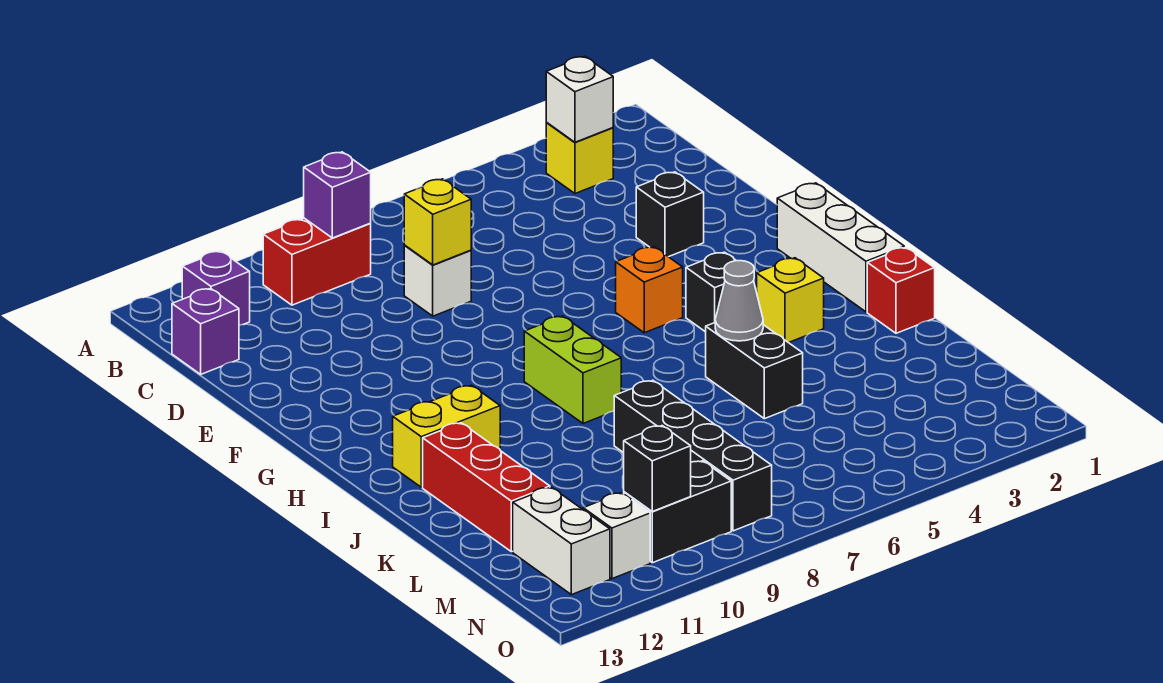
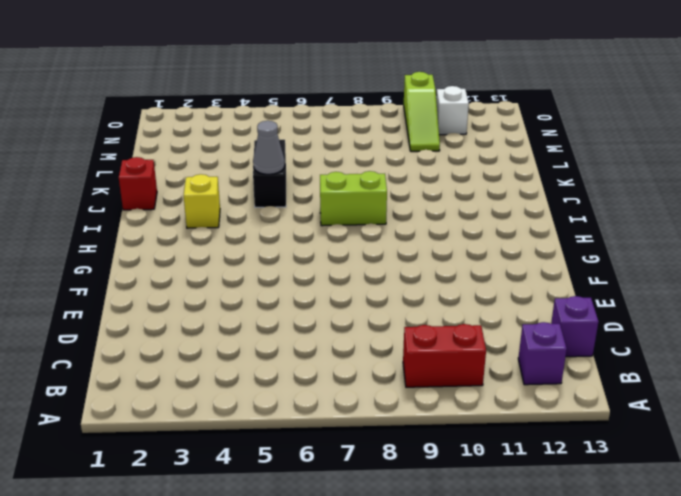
lime 1x2 brick [320,171,387,226] -> lime 1x2 brick turned to [524,316,621,423]
lime 1x3 slope [404,72,440,151] -> black 1x2 brick [624,461,731,563]
none -> yellow 1x1 brick [546,123,613,194]
none -> white 1x1 brick [404,245,471,316]
none -> black 1x1 brick [636,172,704,257]

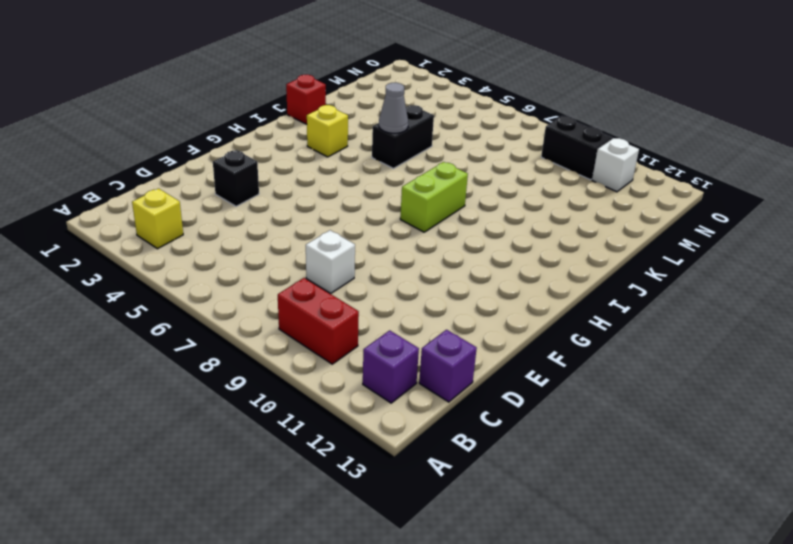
none -> white 1x3 brick [777,183,904,312]
none -> orange 1x1 brick [616,247,683,333]
none -> black 1x1 brick [686,252,736,332]

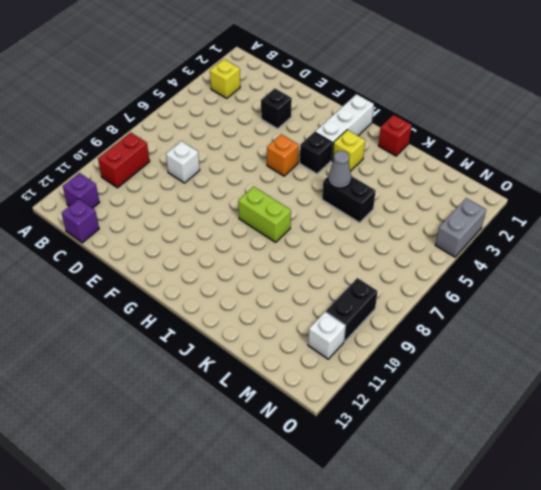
white 1x3 brick [315,94,374,160] -> white 1x3 brick turned to [777,183,904,312]
grey 1x2 brick [435,198,486,257] -> none
none -> yellow 1x2 brick [393,385,500,487]
none -> red 1x3 brick [423,423,550,552]
none -> black 1x4 brick [614,380,772,531]

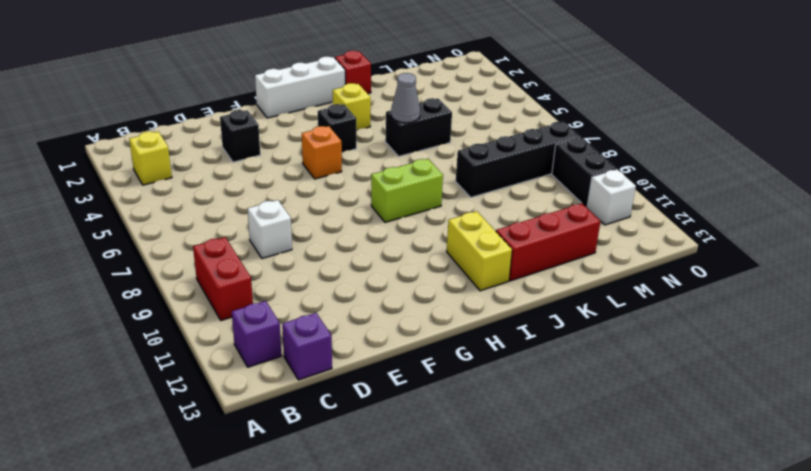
none -> white 1x2 brick [513,487,610,595]
none -> white 1x1 brick [546,56,613,142]
none -> purple 1x1 brick [304,152,371,238]

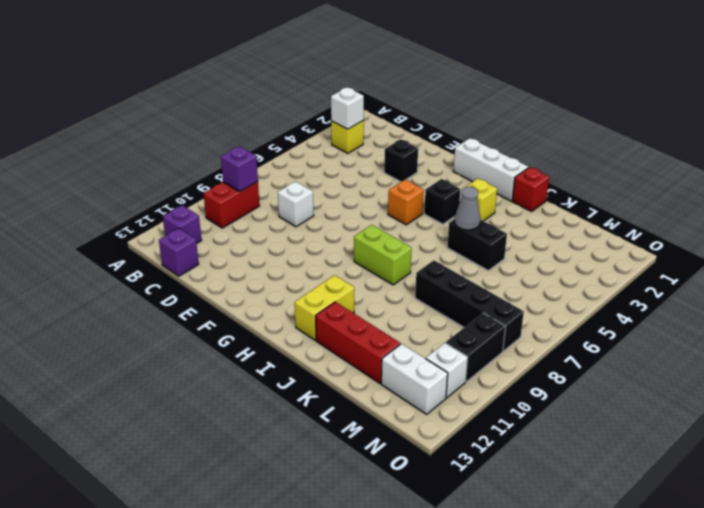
none -> yellow 1x1 brick [404,179,471,265]
none -> black 1x1 brick [624,426,691,511]

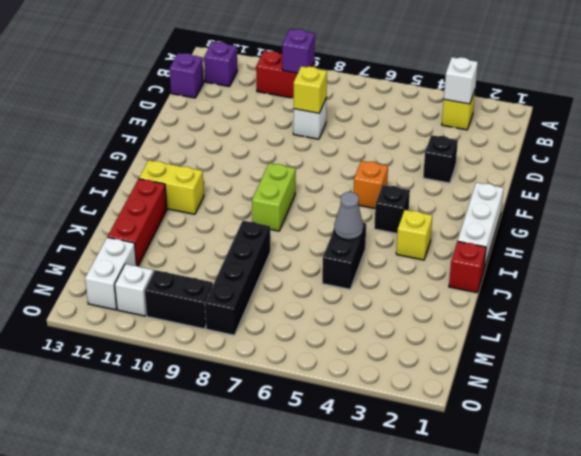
none -> black 1x1 brick [624,426,691,511]

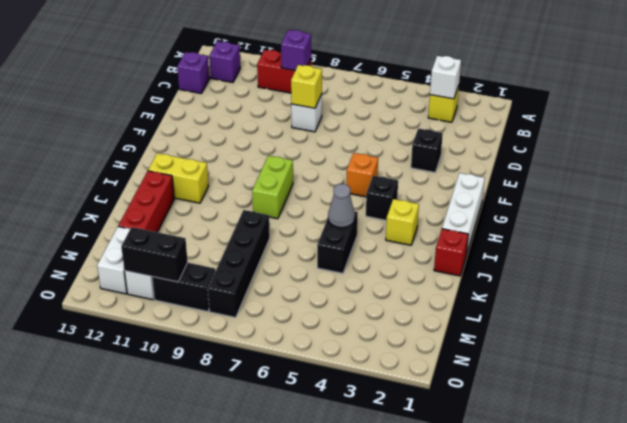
black 1x2 brick [121,227,188,282] -> black 1x1 brick [624,426,691,511]

